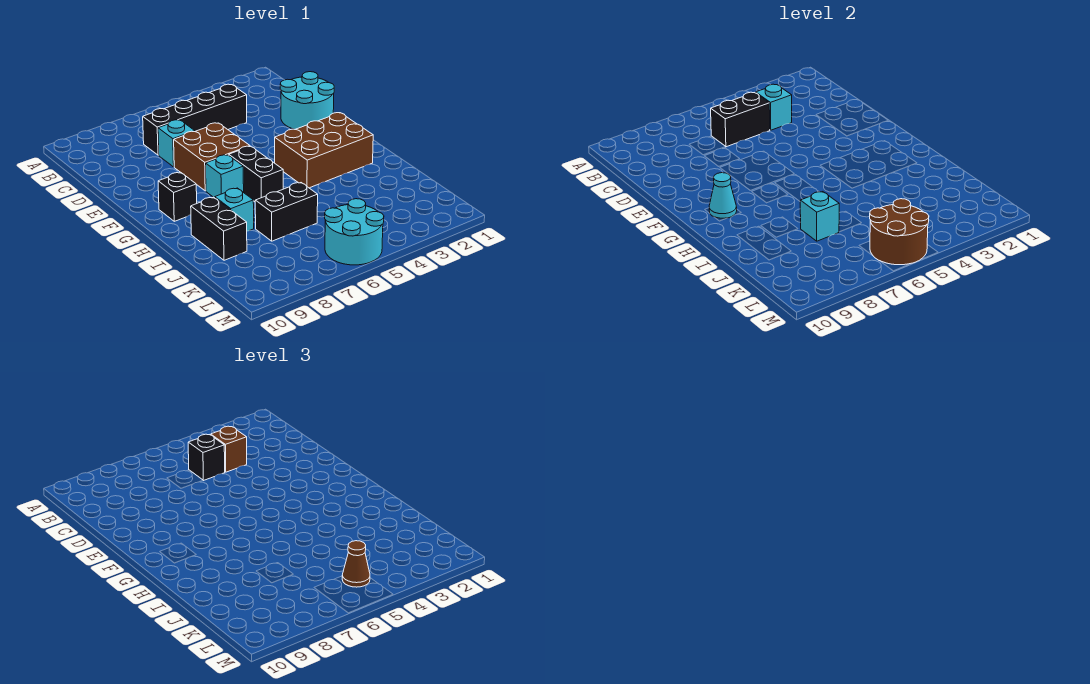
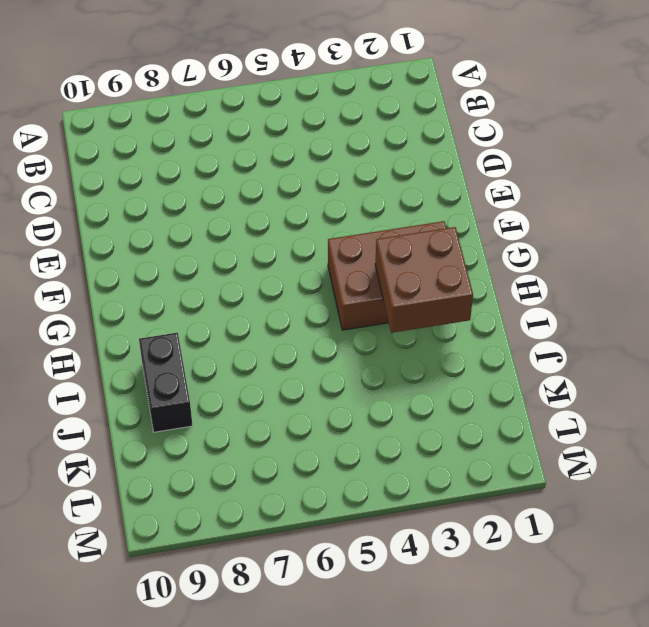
brown 2x2 brick [375,227,473,333] -> brown 2x2 brick moved to [174,123,250,191]
none -> black 1x4 brick [143,84,247,155]
none -> cyan 2x2 round brick [280,72,334,129]
none -> cyan 1x1 brick [158,120,195,167]

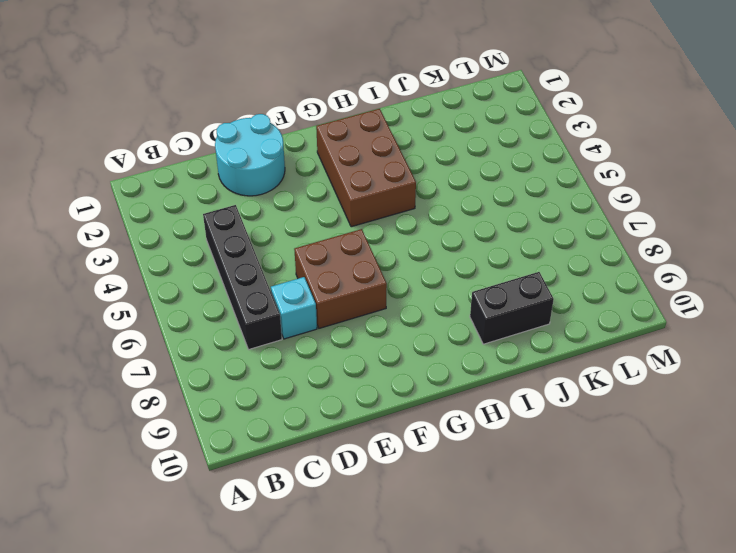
none -> black 1x2 brick [229,146,283,202]
none -> cyan 1x1 brick [206,155,244,198]
none -> black 1x1 brick [158,172,197,221]

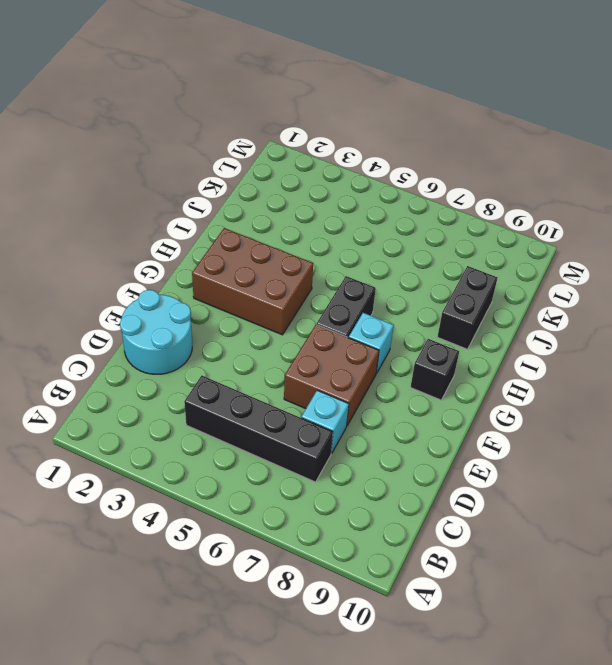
none -> cyan 1x1 brick [215,188,254,231]
none -> black 1x2 brick [255,183,318,241]
none -> cyan 2x2 round brick [325,199,384,265]

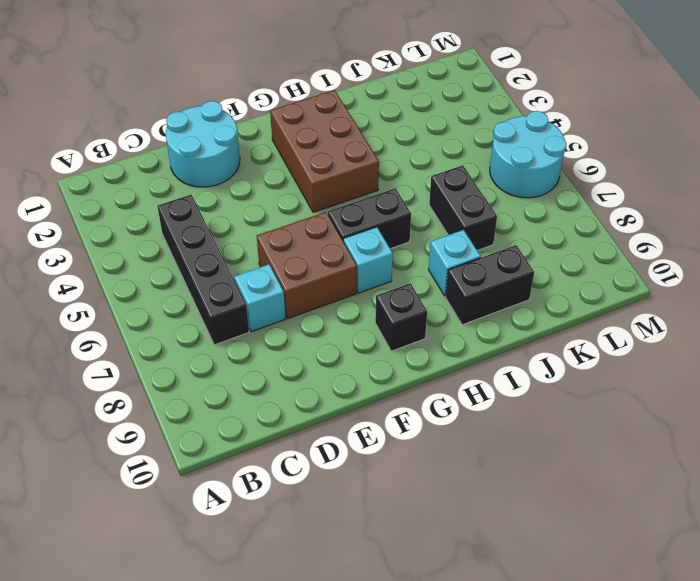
none -> cyan 1x1 brick [756,84,792,130]
none -> black 1x2 brick [711,92,770,147]
none -> cyan 1x1 cone [709,173,737,218]

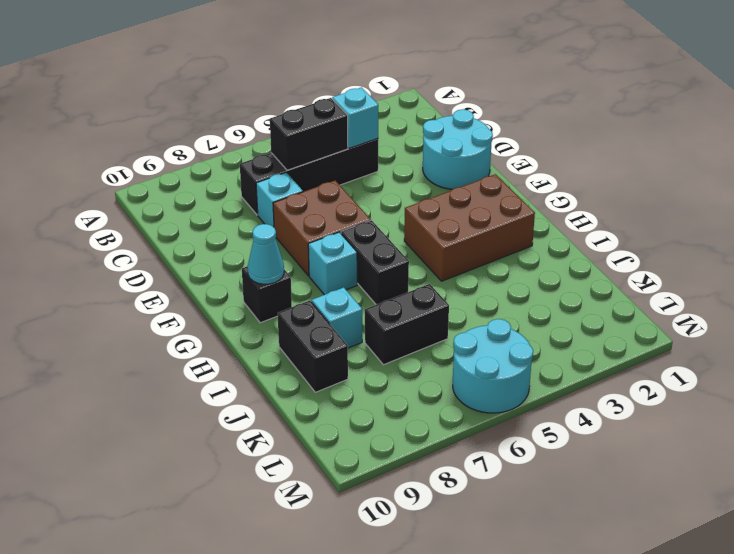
none -> cyan 1x1 brick [800,192,839,241]
none -> brown 2x2 round brick [870,199,929,265]
none -> brown 1x1 brick [211,426,247,472]

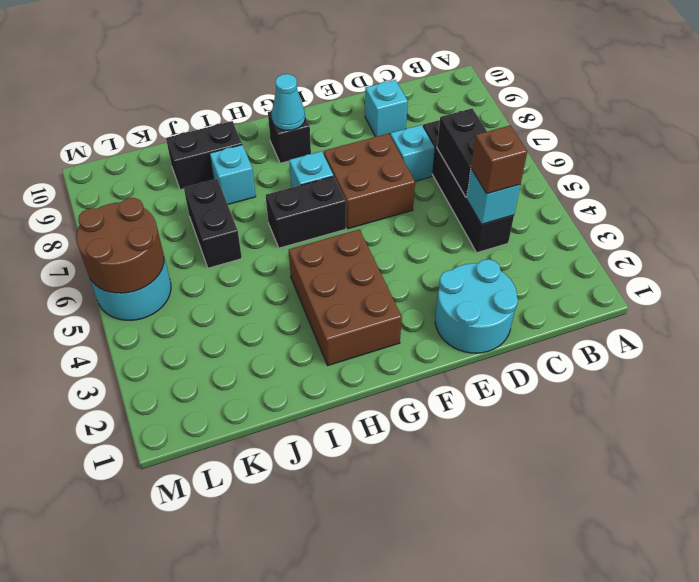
cyan 1x1 brick [365,80,408,136] -> cyan 1x1 brick moved to [800,192,839,241]
none -> black 1x1 brick [188,434,225,480]
none -> brown 1x1 cone [342,541,370,587]

